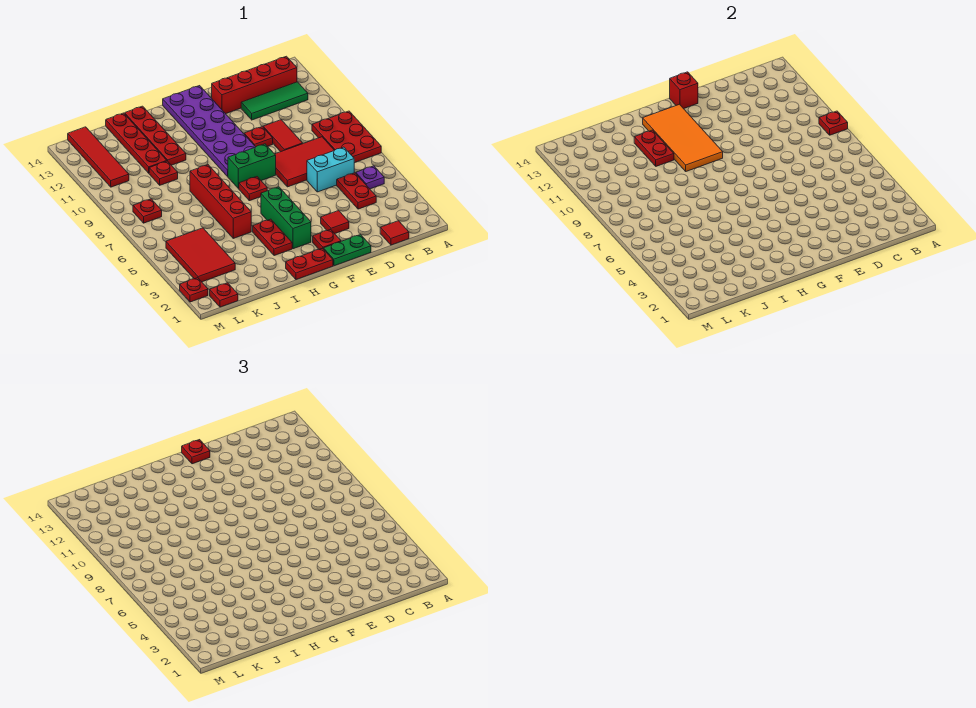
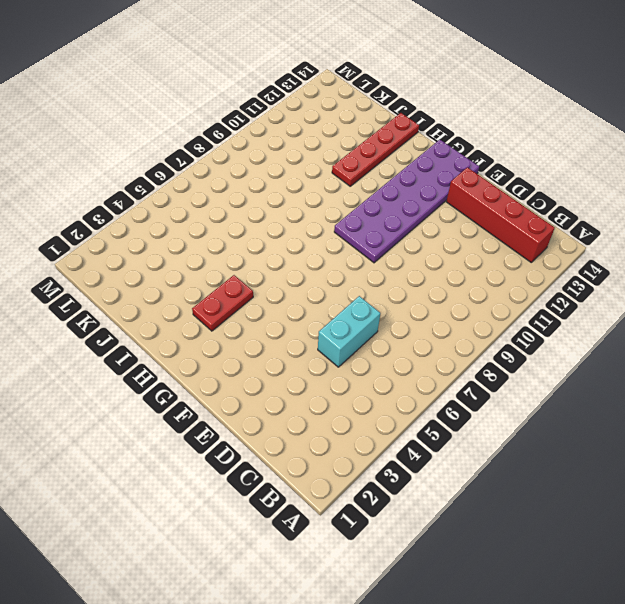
cyan 1x2 brick [318,296,380,367] -> cyan 1x2 brick turned to [307,147,354,192]
none -> red 2x3 plate [312,111,381,163]
none -> purple 1x1 plate [356,166,384,189]
none -> green 1x3 tile [241,82,308,120]
none -> red 1x1 tile [380,221,409,245]

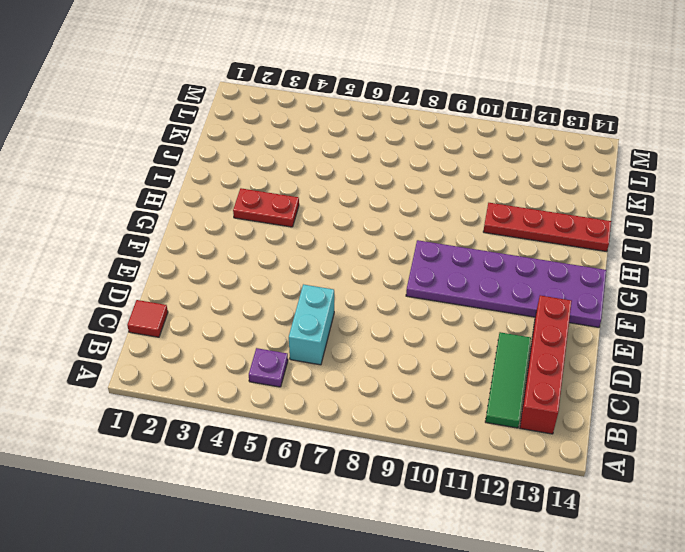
none -> red 2x3 plate [312,111,381,163]
none -> red 1x2 plate [337,173,376,209]
none -> red 2x3 tile [275,137,334,187]
none -> red 1x2 tile [263,120,303,152]

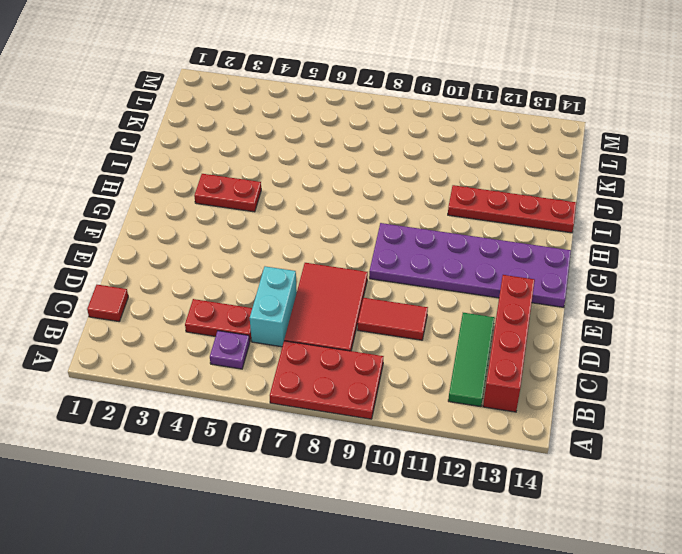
none -> green 1x2 plate [324,234,371,266]
none -> red 1x1 tile [321,211,349,234]
none -> red 1x1 plate [244,127,273,147]
none -> red 1x1 plate [313,230,341,249]

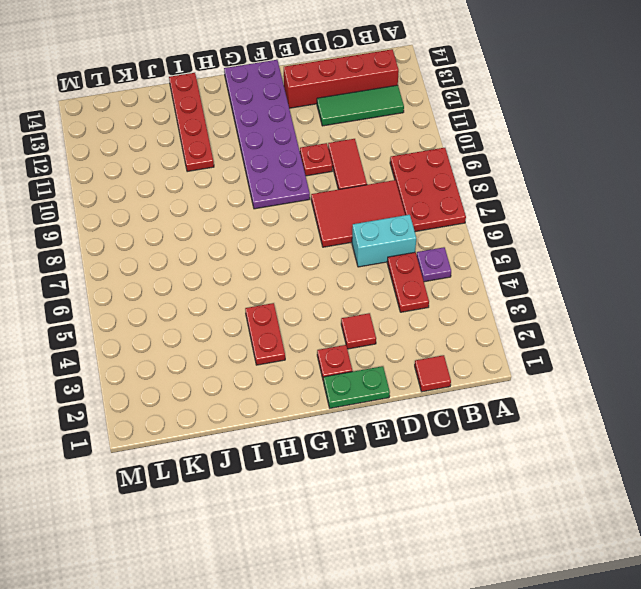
none -> green 1x2 brick [228,144,276,189]
none -> red 1x2 plate [286,248,333,280]
none -> green 1x3 brick [261,187,311,249]
none -> red 1x1 plate [239,177,267,201]

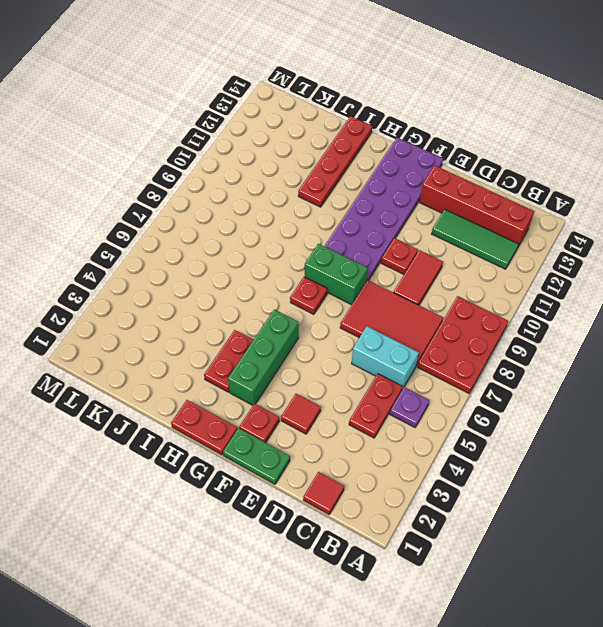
none -> red 1x4 brick [190,165,251,238]
none -> red 1x1 plate [149,161,178,185]
none -> red 1x4 plate [106,113,167,173]
none -> red 2x3 tile [166,228,235,282]

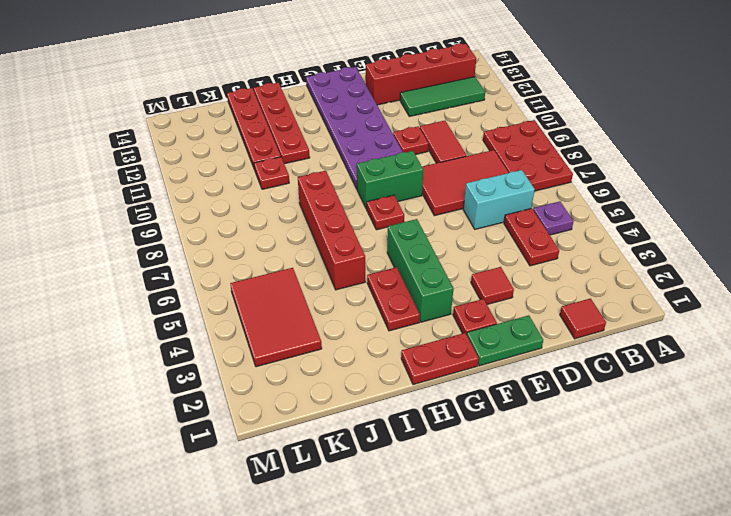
none -> red 1x1 plate [210,283,238,307]
none -> red 1x1 plate [133,199,162,223]
none -> red 1x4 tile [68,127,129,187]
none -> red 1x1 plate [180,278,208,302]

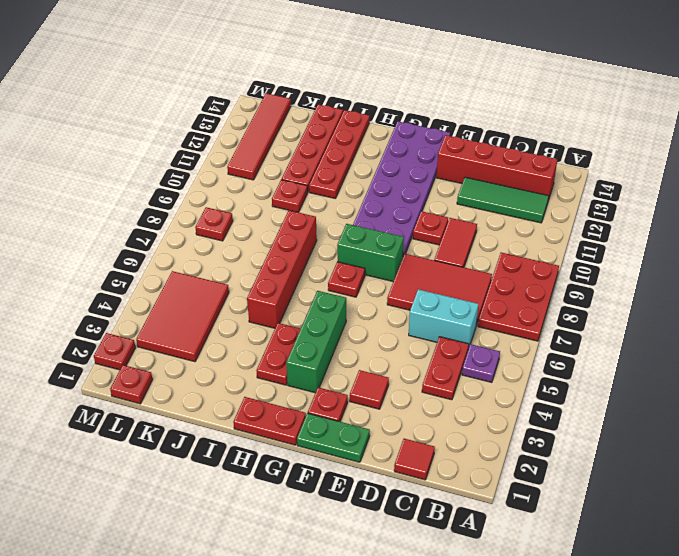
none -> red 1x1 plate [819,111,848,135]
none -> red 1x1 brick [670,72,698,109]
none -> orange 2x4 tile [643,104,723,171]
none -> red 1x2 plate [634,130,674,166]

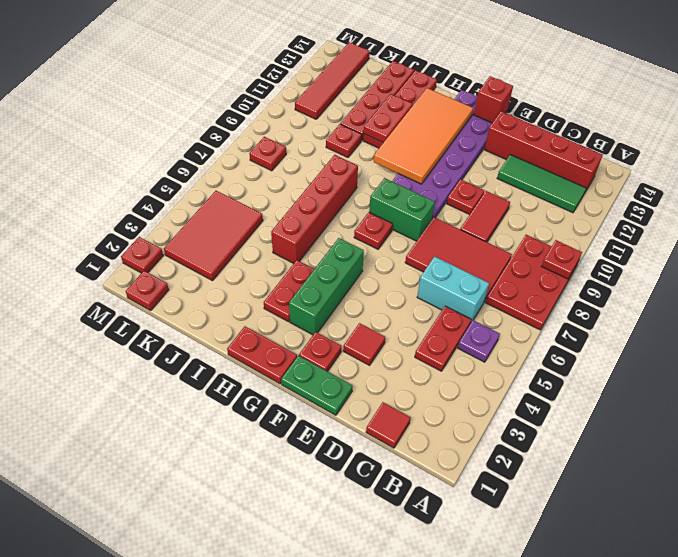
none -> red 1x1 plate [182,440,210,464]

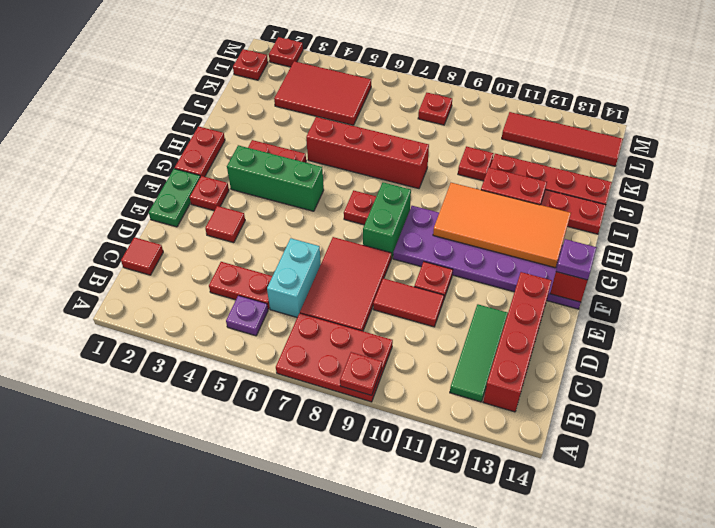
purple 1x1 plate [556,239,597,280] -> red 1x1 plate [182,440,210,464]

